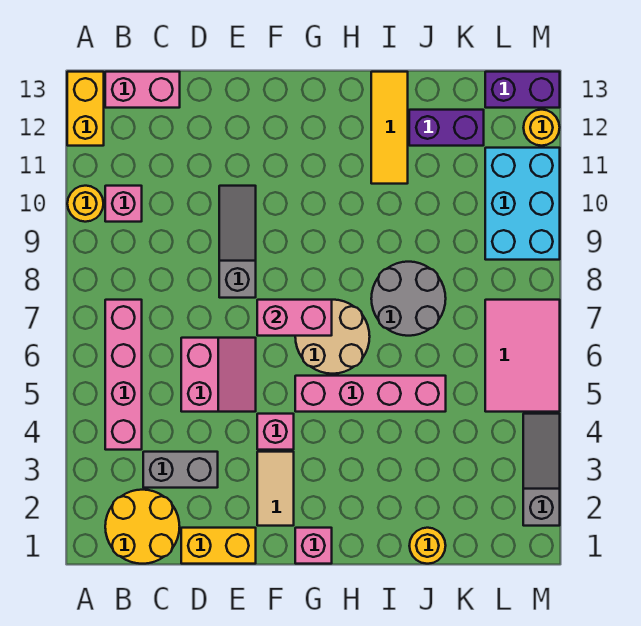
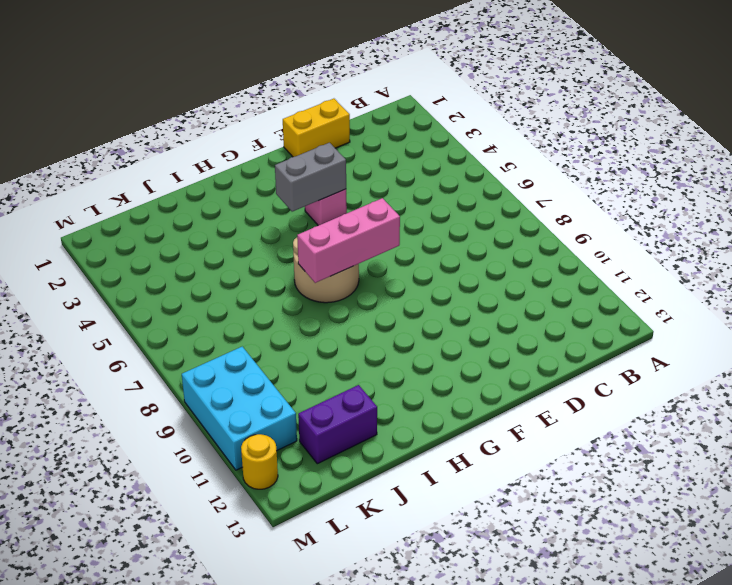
grey 1x2 brick [275,143,346,212] -> grey 1x2 brick moved to [143,452,218,488]
pink 1x3 brick [297,198,400,283] -> pink 1x2 brick [257,300,332,336]
none -> yellow 1x1 round brick [67,186,103,222]
none -> yellow 1x2 brick [67,72,104,146]
none -> yellow 2x2 round brick [105,490,180,564]

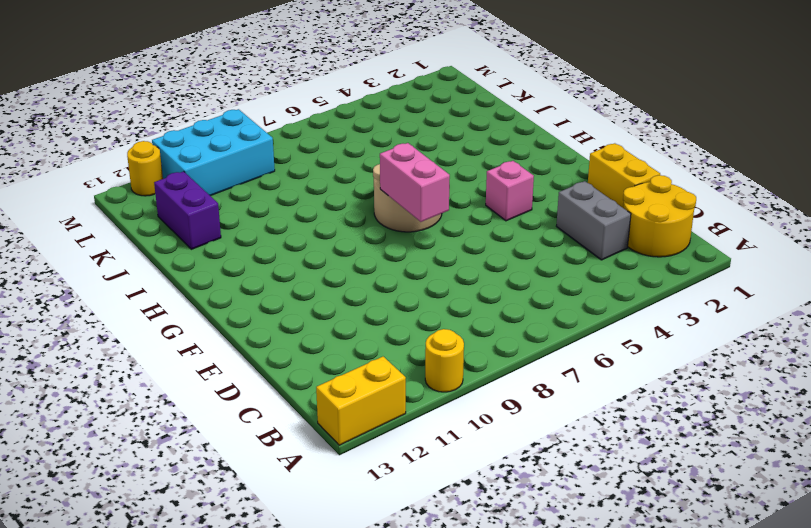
none -> pink 1x4 brick [105,300,142,450]
none -> pink 1x1 brick [105,186,142,222]
none -> pink 1x2 brick [105,72,180,108]

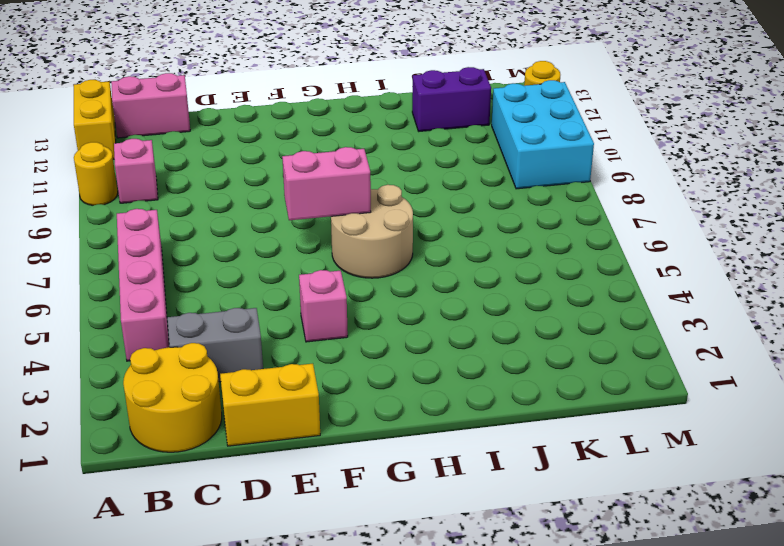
none -> pink 2x2 slope [181,338,256,412]
none -> grey 1x3 slope [219,186,256,298]
none -> tan 1x2 tile [257,452,294,526]

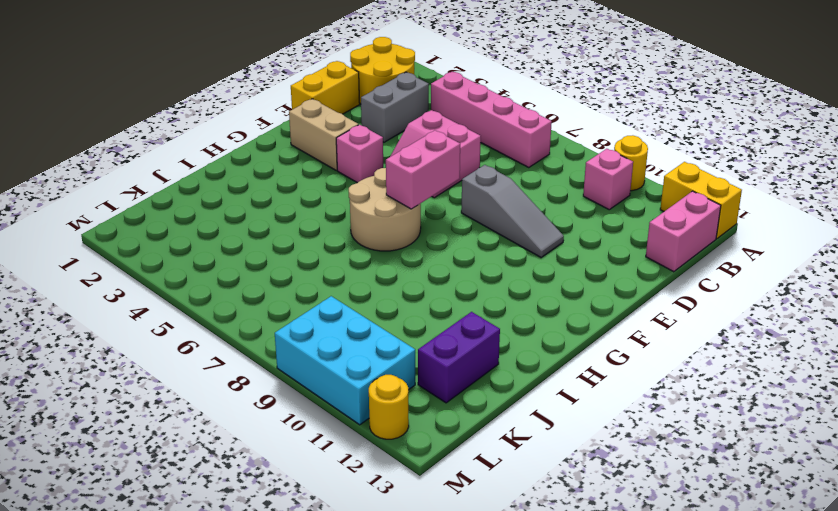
tan 1x2 brick [289,99,358,170] -> tan 1x2 tile [257,452,294,526]
none -> pink 1x1 brick [295,528,332,564]
none -> pink 1x4 brick [295,376,446,412]
none -> grey 2x2 round brick [371,262,446,336]

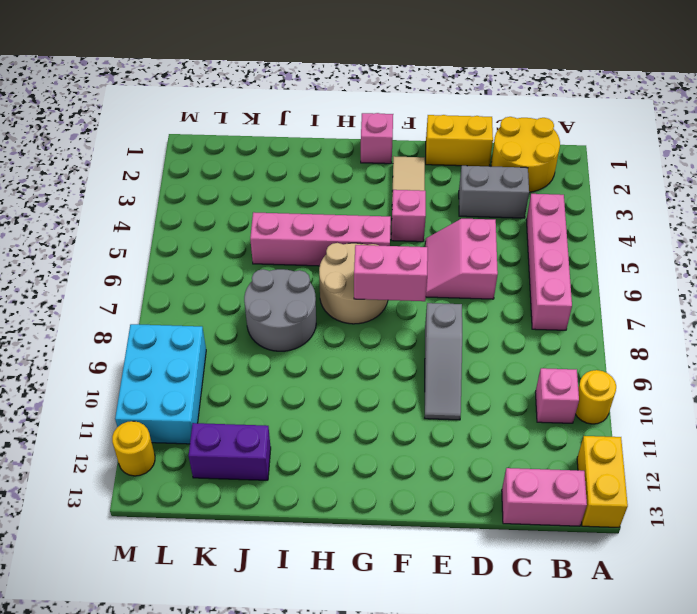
none -> yellow 1x3 tile [371,72,408,184]
none -> yellow 1x1 round brick [409,528,446,564]
none -> pink 2x3 tile [485,300,560,412]

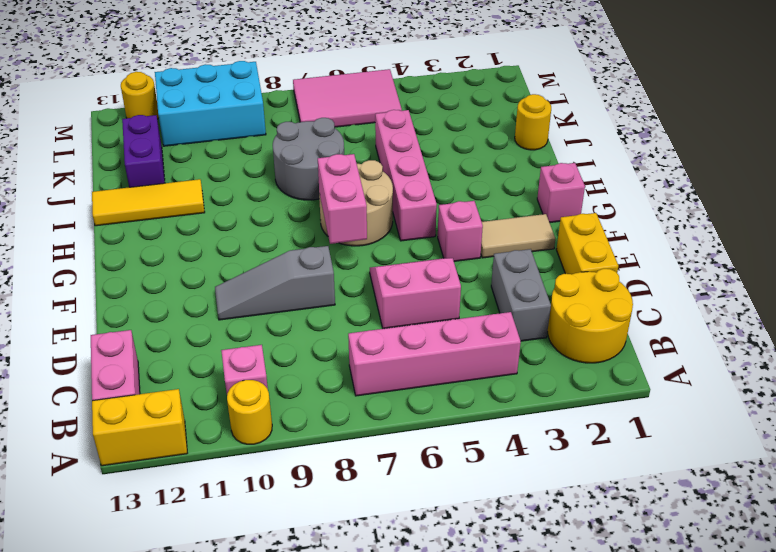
none -> purple 1x2 brick [485,72,560,108]
none -> grey 1x3 slope [523,414,560,526]

